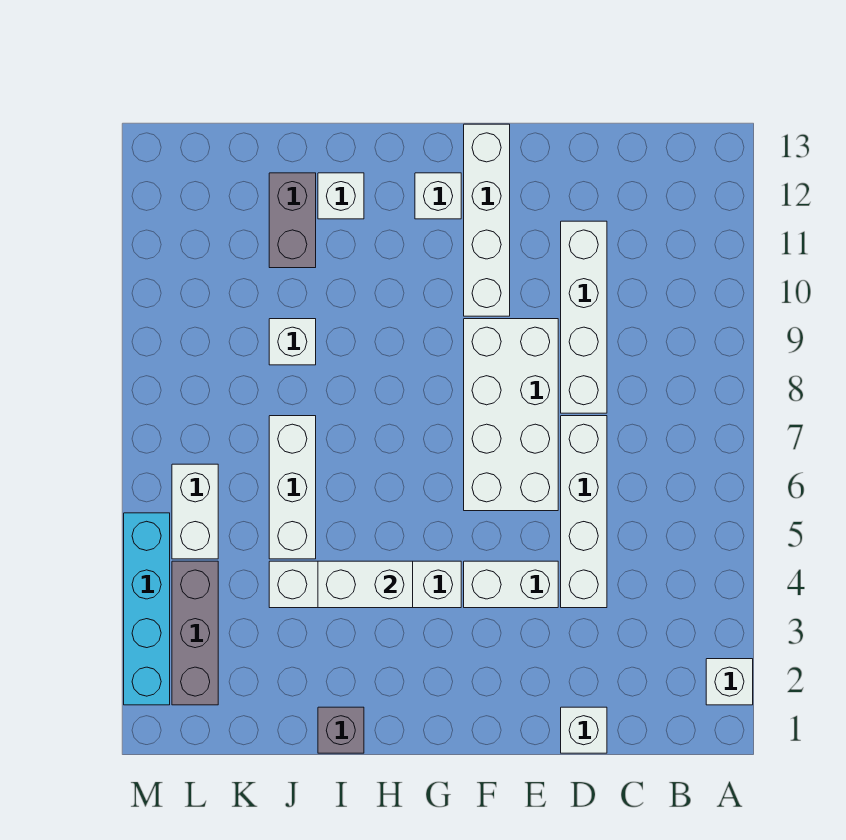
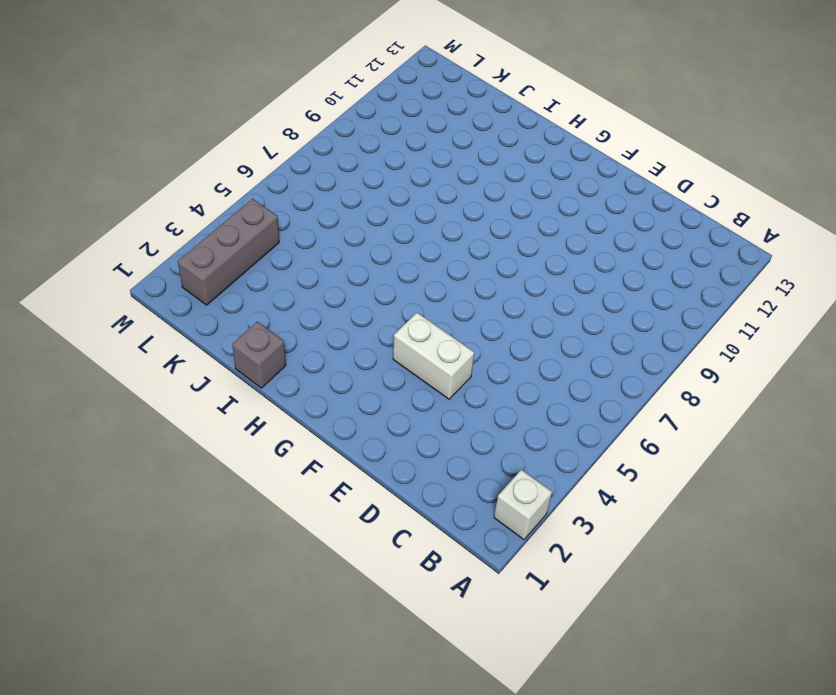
none -> white 1x1 brick [561,707,607,753]
none -> white 1x4 brick [561,416,607,608]
none -> white 1x4 brick [561,221,607,413]

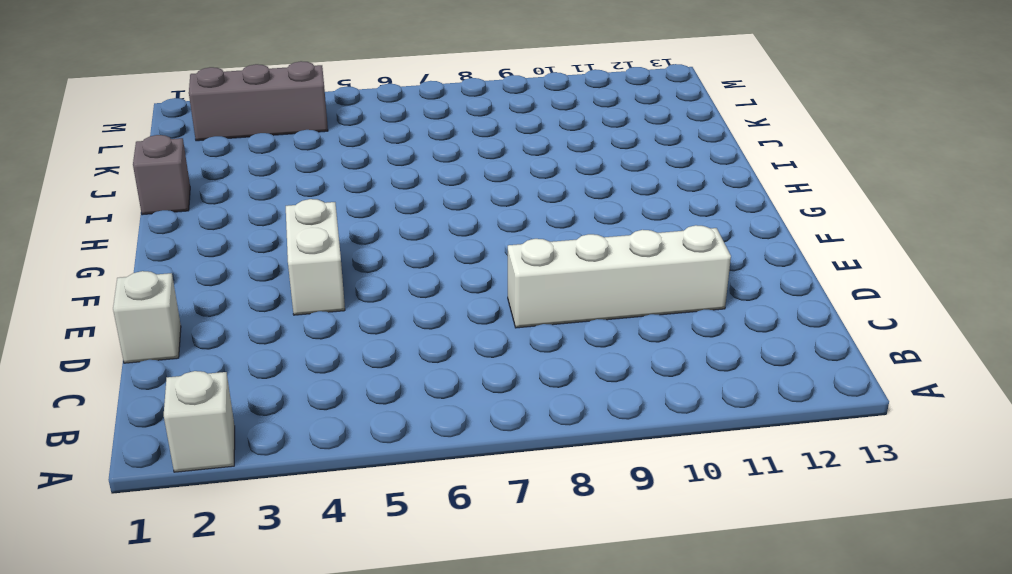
none -> white 1x4 brick [561,416,607,608]
none -> white 2x4 brick [464,319,558,511]
none -> white 1x4 brick [464,124,510,316]

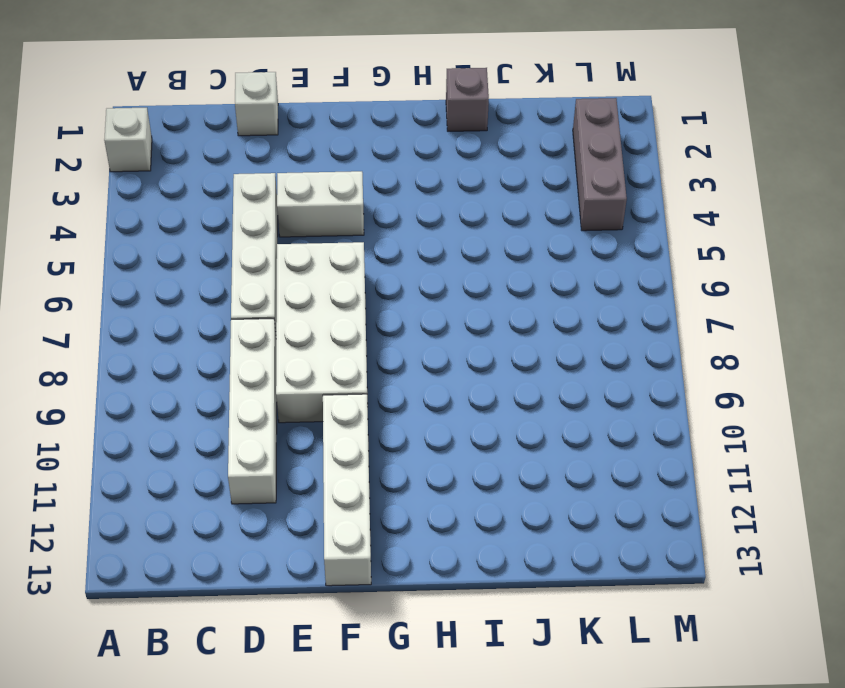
none -> white 1x4 brick [269,561,461,608]
none -> white 1x1 brick [415,173,461,219]
none -> white 1x1 brick [318,173,364,219]

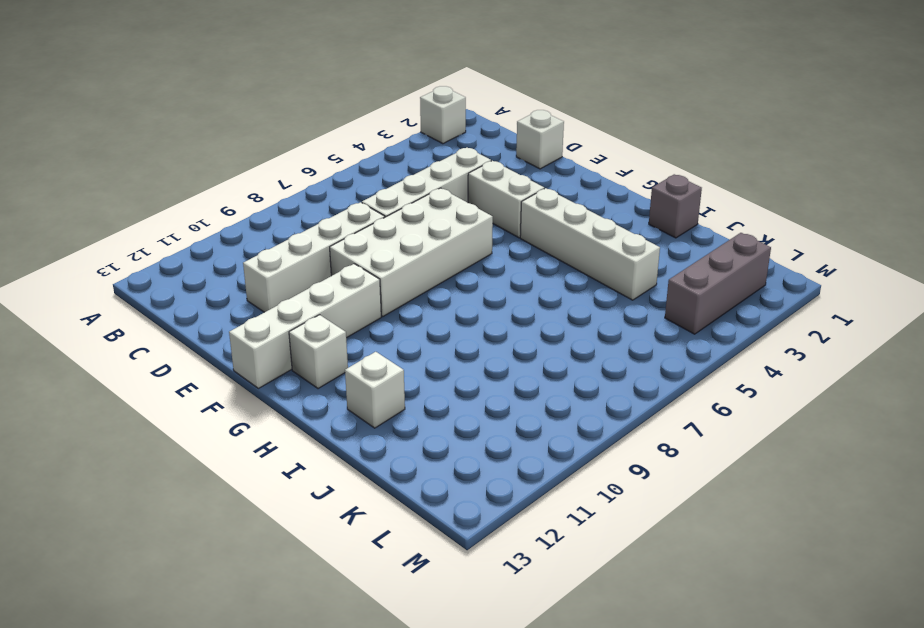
none -> white 1x3 brick [269,416,316,559]
none -> white 1x1 brick [269,319,316,365]
none -> grey 1x2 brick [269,173,316,268]

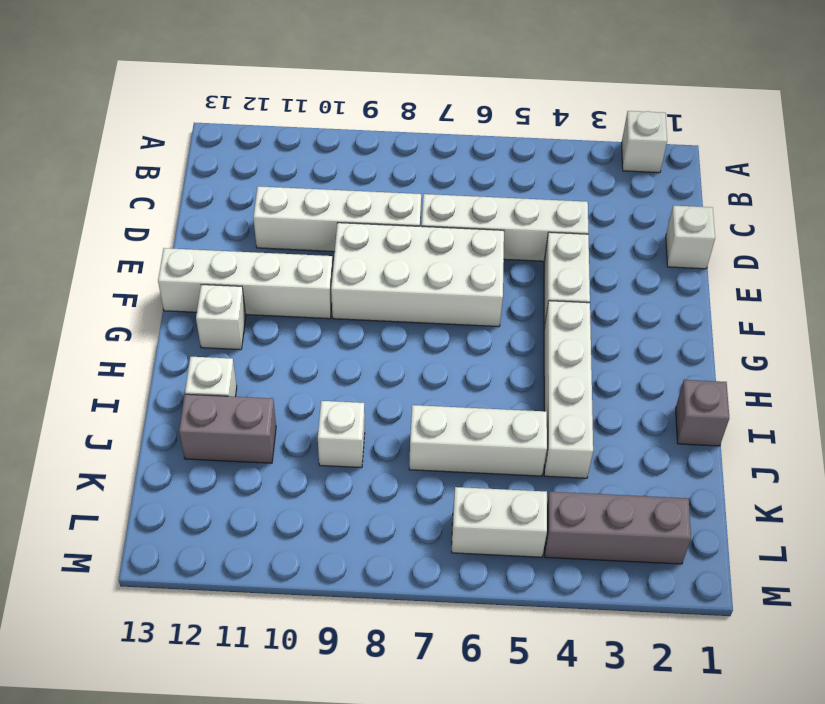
none -> cyan 1x4 brick [124,513,170,705]
none -> white 1x2 brick [318,561,413,608]

